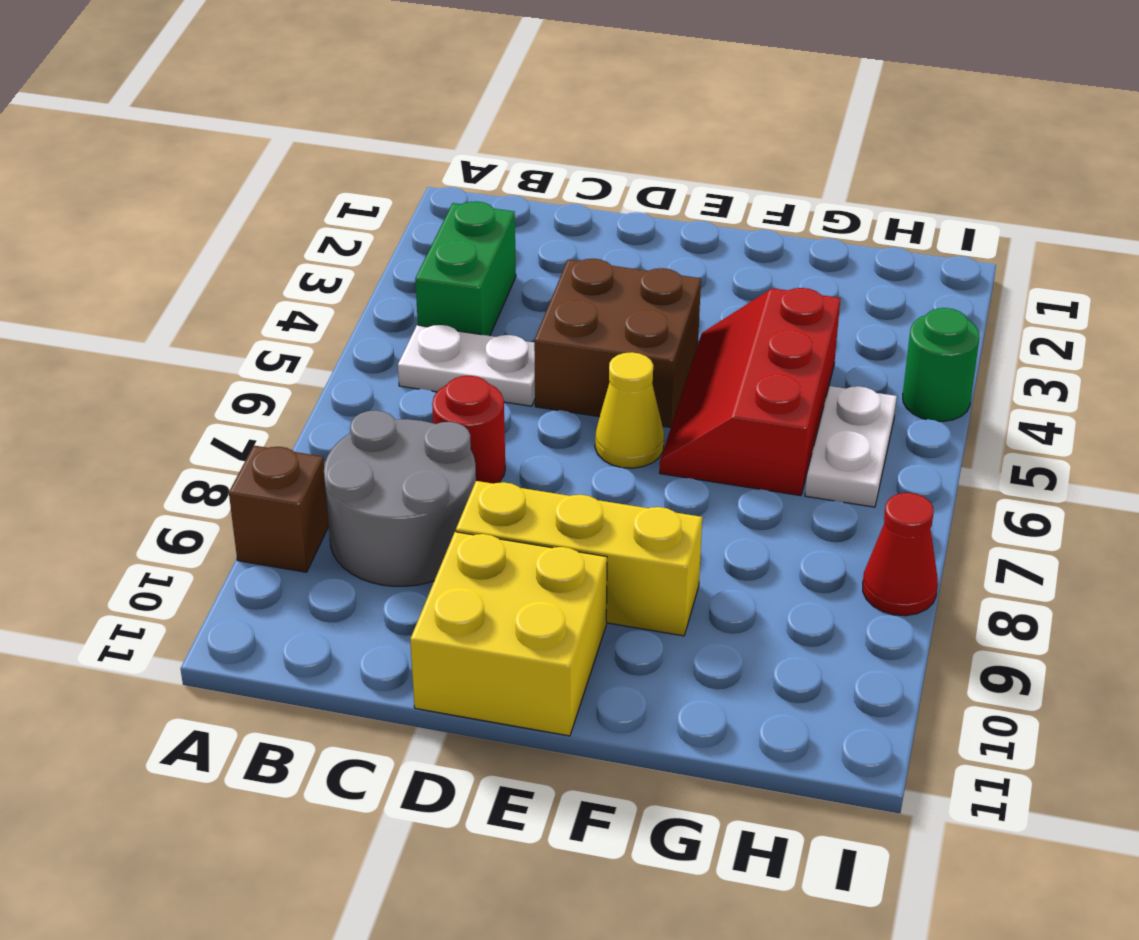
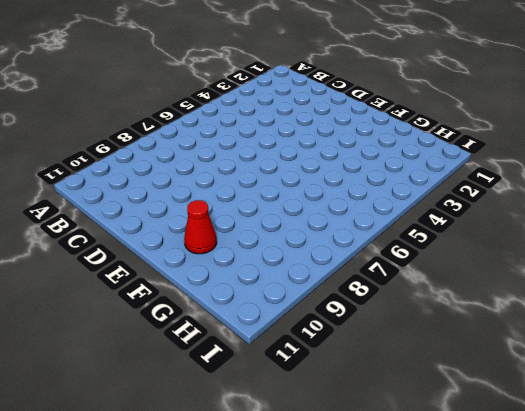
red 1x1 cone [184,200,217,254] -> red 1x1 cone moved to [863,493,938,616]
none -> brown 1x1 brick [229,446,329,572]
none -> green 1x2 brick [415,201,516,336]
none -> white 1x2 plate [398,325,535,406]

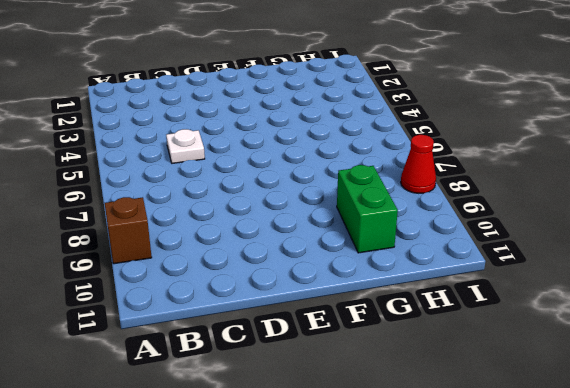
white 1x1 plate [166,129,205,163] -> white 1x2 plate [398,325,535,406]
green 1x2 brick [337,165,398,253] -> green 1x2 brick moved to [415,201,516,336]
none -> grey 2x2 round brick [324,410,476,586]
none -> red 1x1 round brick [432,376,505,484]
none -> brown 2x2 brick [534,259,701,428]

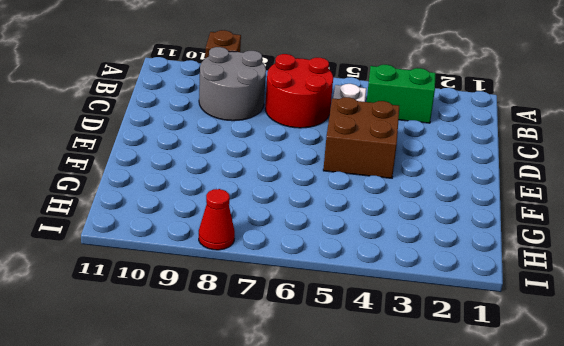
red 2x2 round brick [265,54,333,128] -> red 1x1 round brick [432,376,505,484]
none -> yellow 1x3 brick [456,481,702,636]
none -> yellow 2x2 brick [410,532,607,736]
none -> yellow 1x1 cone [595,352,664,468]

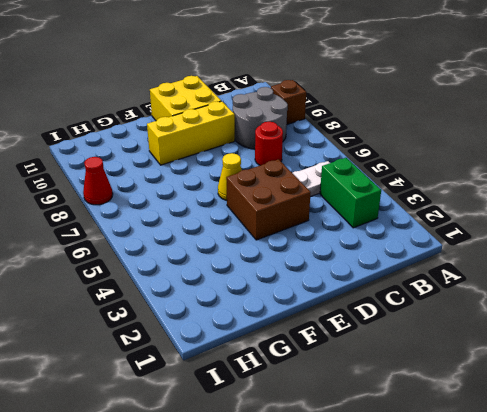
none -> red 2x3 slope [660,288,840,496]
none -> white 1x2 plate [805,386,897,507]
none -> green 1x1 round brick [903,308,980,421]

